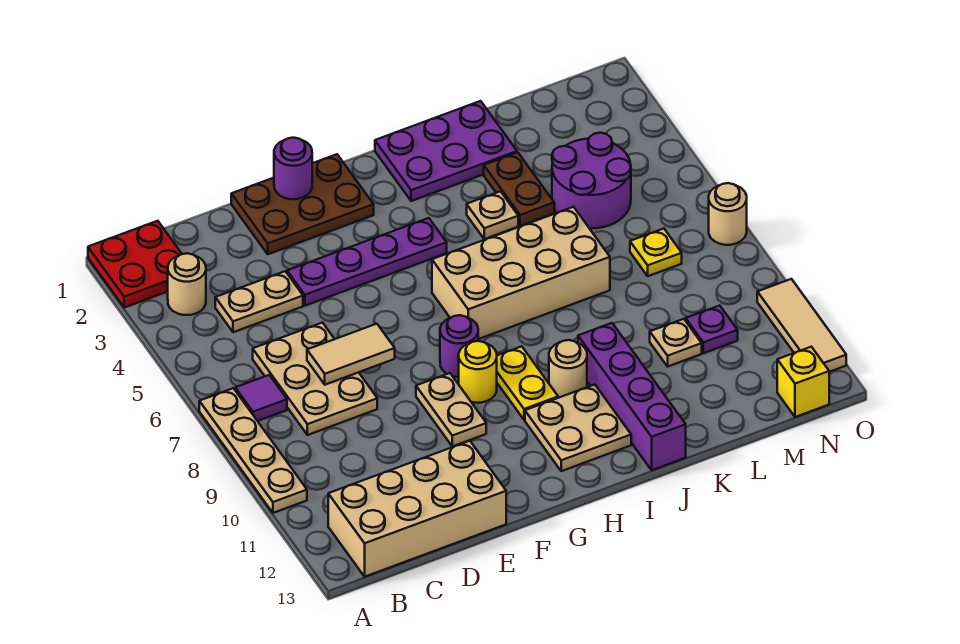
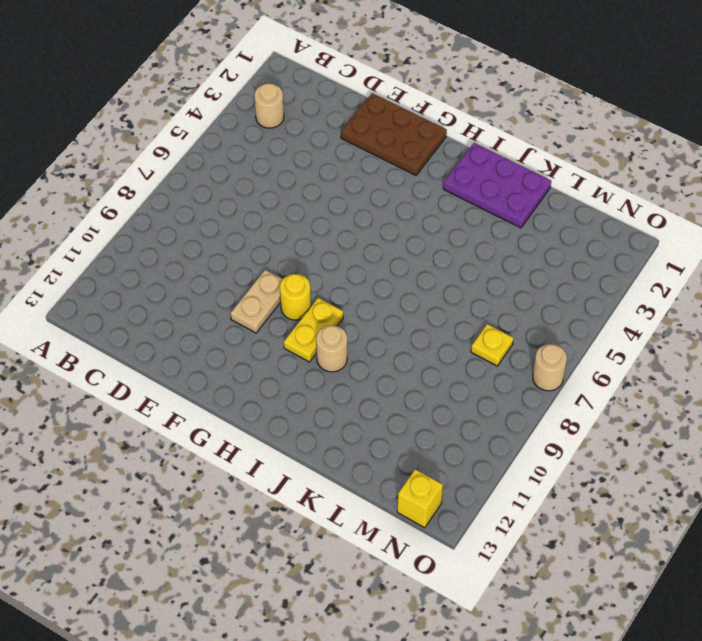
none -> red 2x2 plate [88,221,182,308]
none -> tan 1x4 plate [199,388,307,513]
none -> purple 1x1 tile [235,375,287,421]

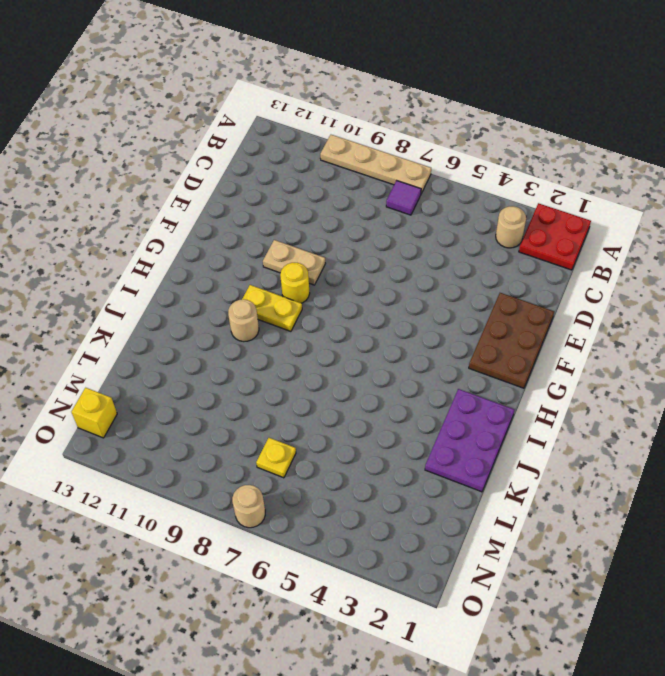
none -> tan 2x4 brick [328,441,506,577]
none -> tan 1x2 plate [215,271,303,332]
none -> tan 2x3 plate [253,323,377,435]

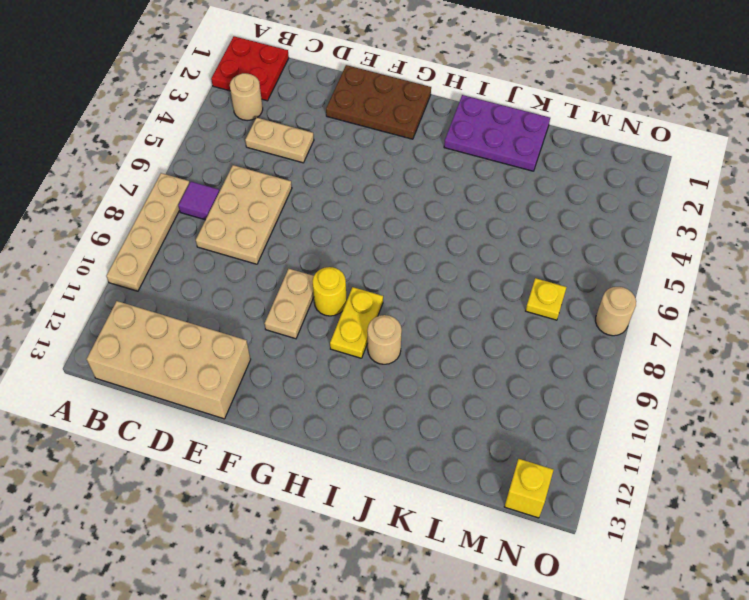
none -> purple 1x4 plate [287,218,447,306]
none -> purple 1x1 round brick [440,315,478,377]
none -> tan 2x4 brick [432,207,610,339]

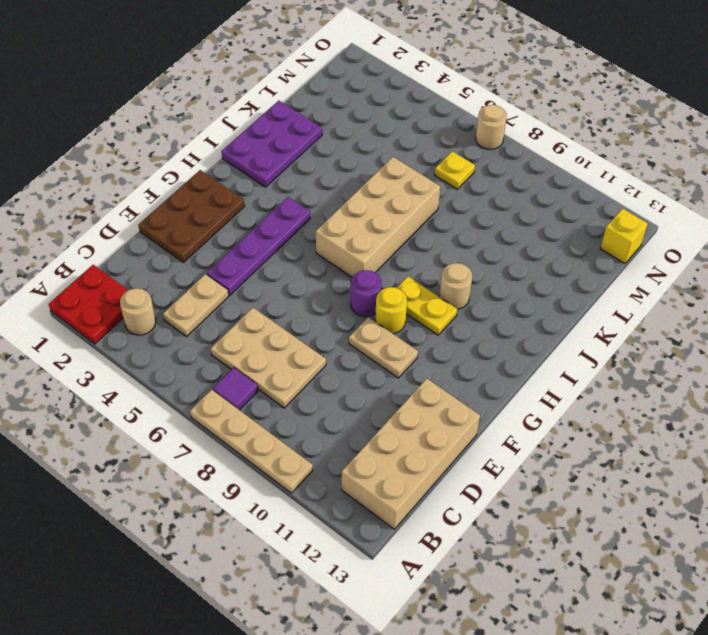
none -> tan 2x2 plate [525,384,631,471]
none -> tan 1x1 plate [467,191,518,239]
none -> purple 1x4 brick [578,323,686,470]

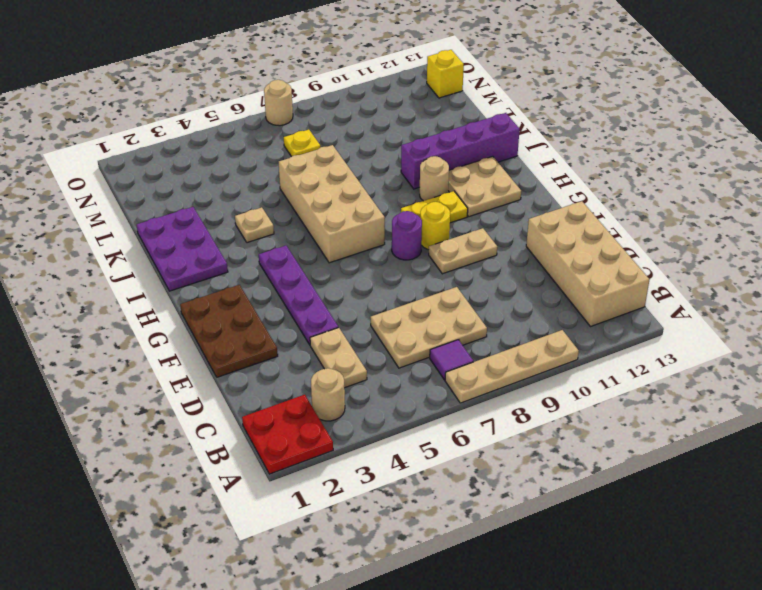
none -> brown 1x2 plate [484,152,554,226]
none -> purple 2x2 round brick [552,133,631,229]
none -> tan 1x1 plate [650,319,702,366]

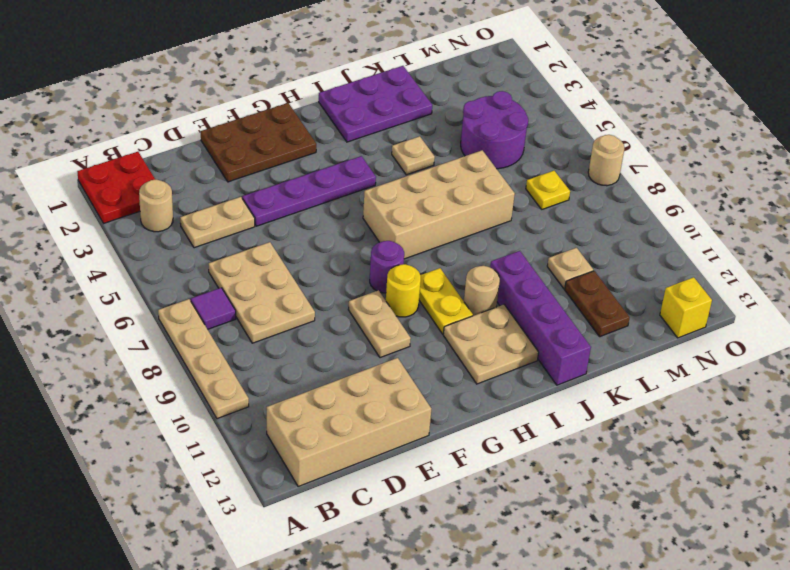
brown 1x2 plate [565,271,630,337] -> brown 1x2 plate moved to [484,152,554,226]
none -> purple 1x1 plate [686,306,738,353]
none -> tan 1x3 tile [757,279,846,372]
none -> tan 1x2 tile [307,324,395,385]

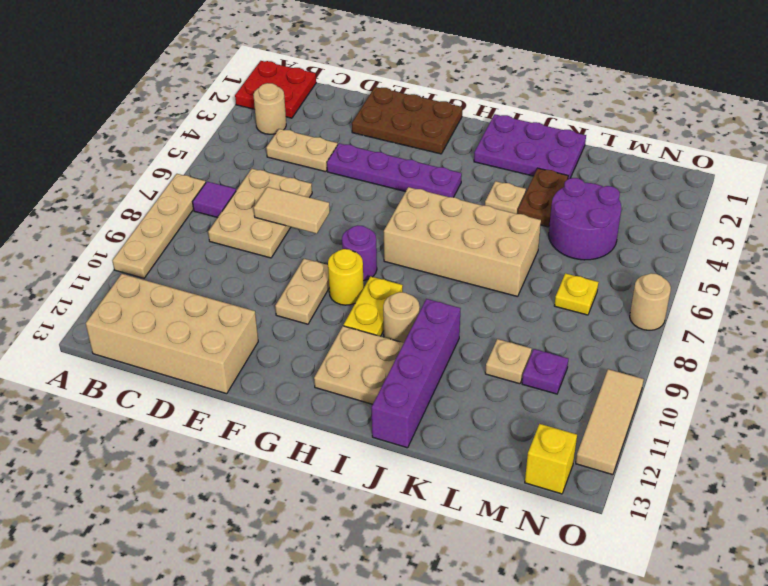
none -> purple 1x1 round brick [274,138,312,199]

